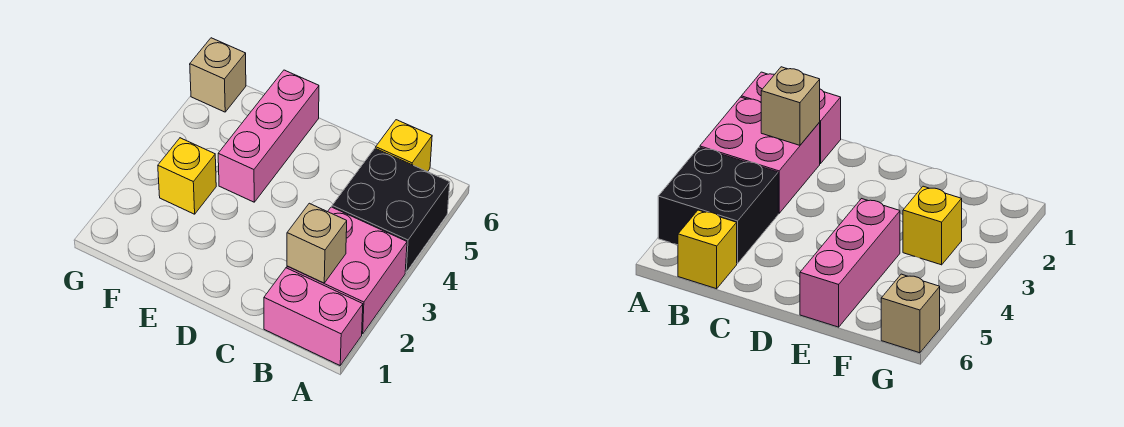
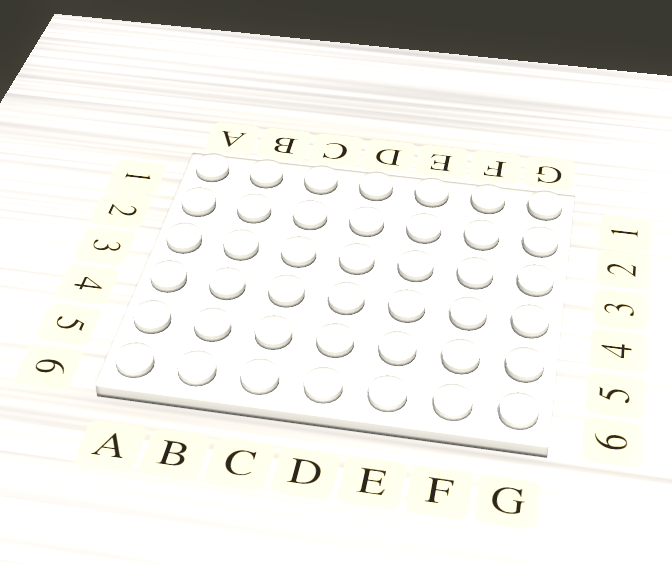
none -> pink 1x2 brick [264,268,363,365]
none -> pink 2x2 brick [287,207,407,334]

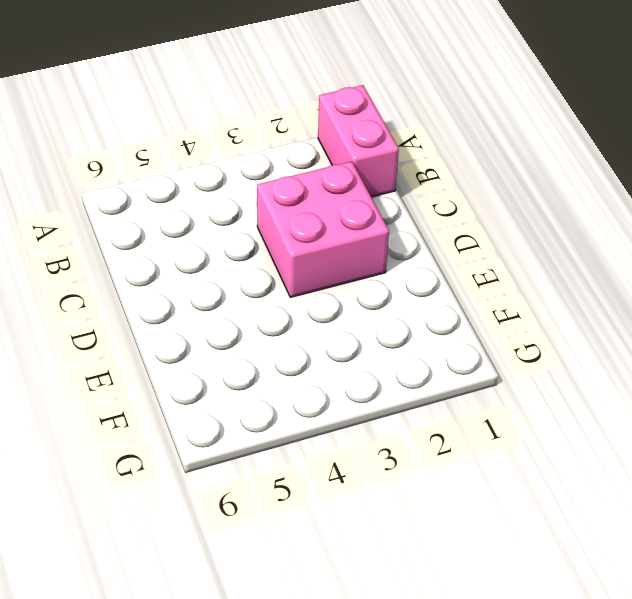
pink 2x2 brick [257,162,389,297] -> pink 2x2 brick moved to [287,207,407,334]
none -> black 2x2 brick [332,148,450,272]
none -> yellow 1x1 brick [376,120,432,172]

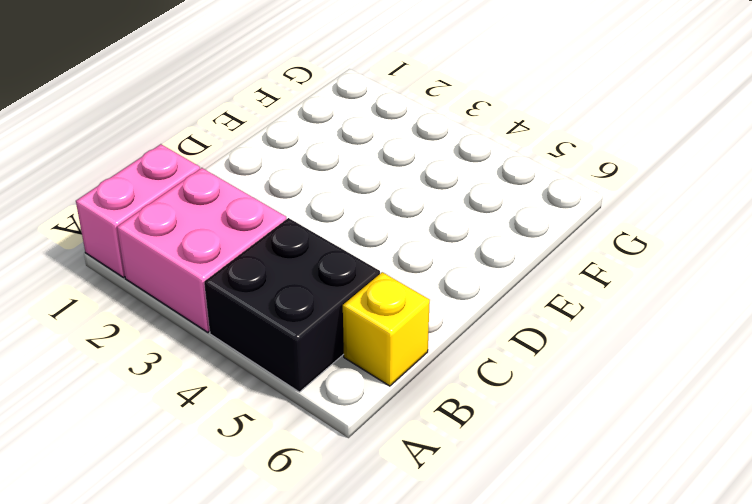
none -> pink 1x3 brick [218,70,319,202]
none -> yellow 1x1 brick [158,138,216,214]

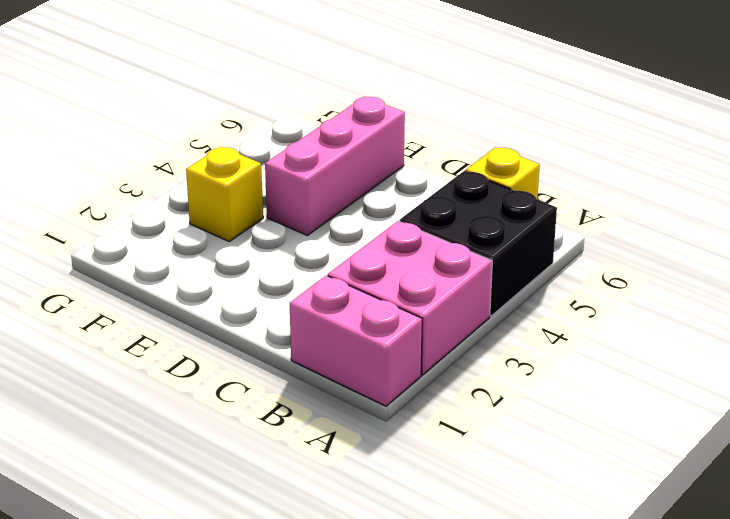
none -> tan 1x1 brick [190,38,246,112]
none -> tan 1x1 brick [287,203,347,283]

